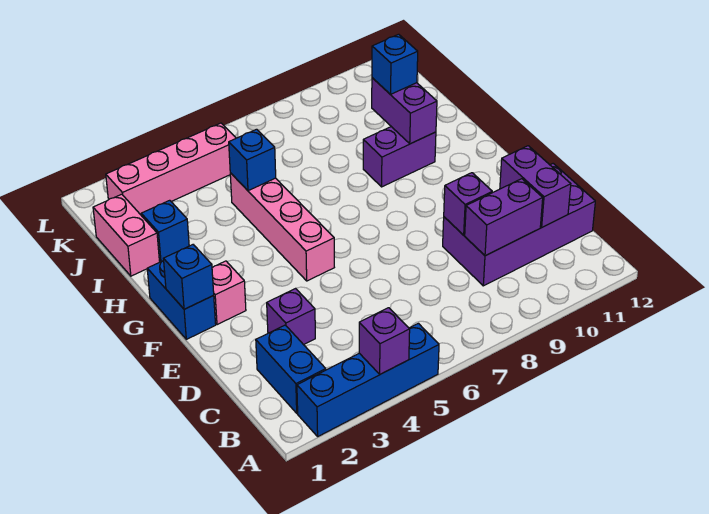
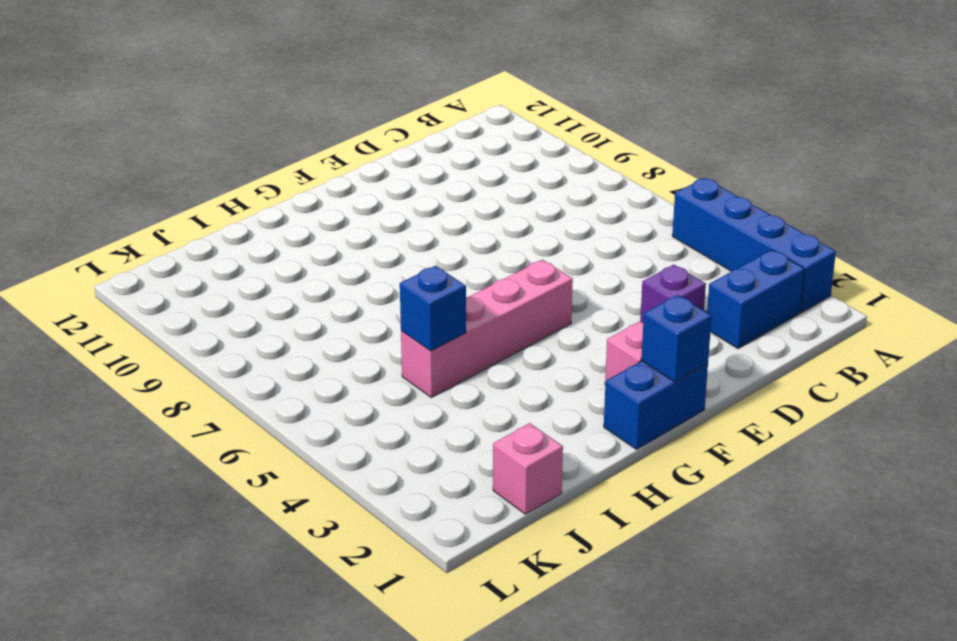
pink 1x1 brick [493,423,563,514] -> pink 1x2 brick [93,194,160,276]
none -> purple 2x4 brick [443,164,595,286]
none -> purple 1x2 brick [363,127,436,187]
none -> blue 1x1 brick [141,200,189,262]

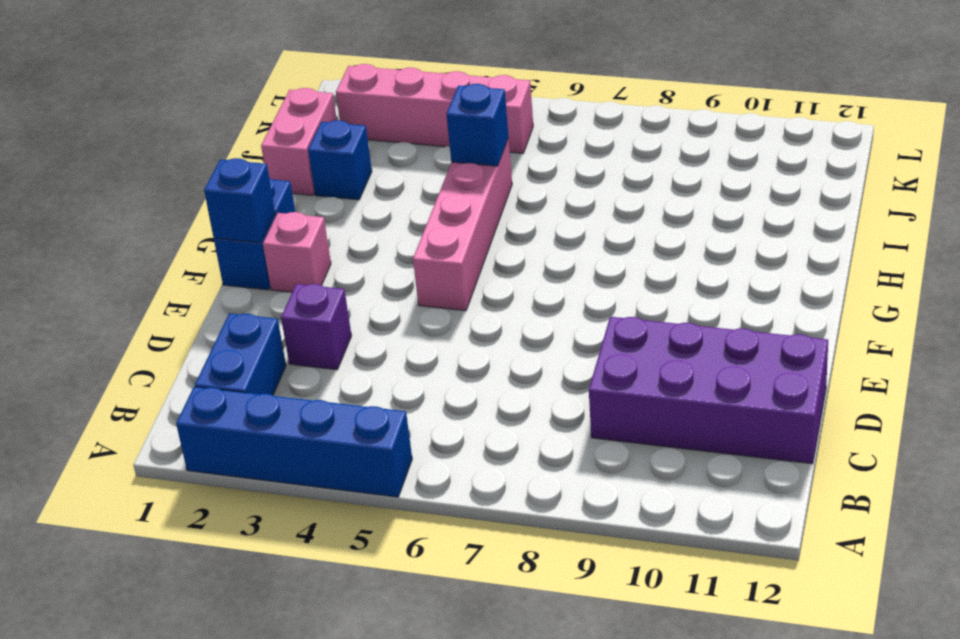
none -> purple 1x2 brick [363,127,436,187]
none -> purple 1x1 brick [359,308,410,374]
none -> purple 1x2 brick [465,179,543,256]

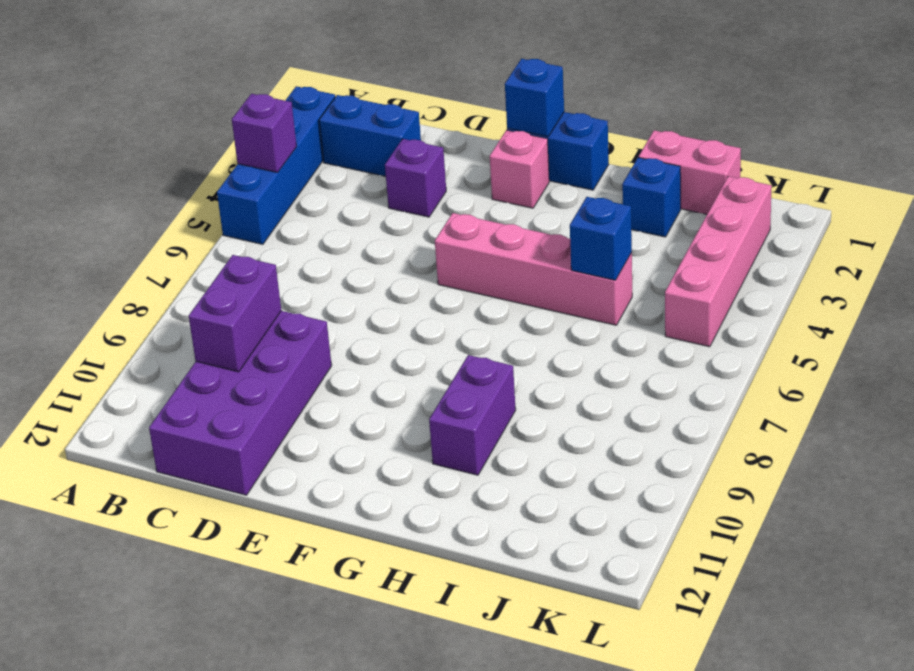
none -> purple 1x2 brick [500,146,571,227]
none -> purple 1x1 brick [444,173,492,235]
none -> purple 1x2 brick [372,78,437,144]

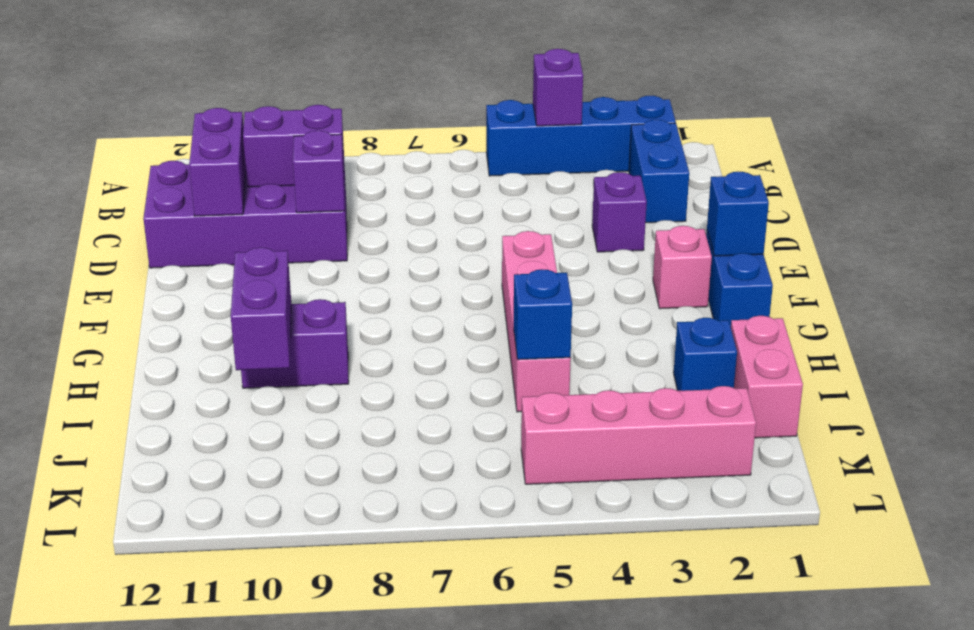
none -> blue 1x1 brick [372,34,418,95]

